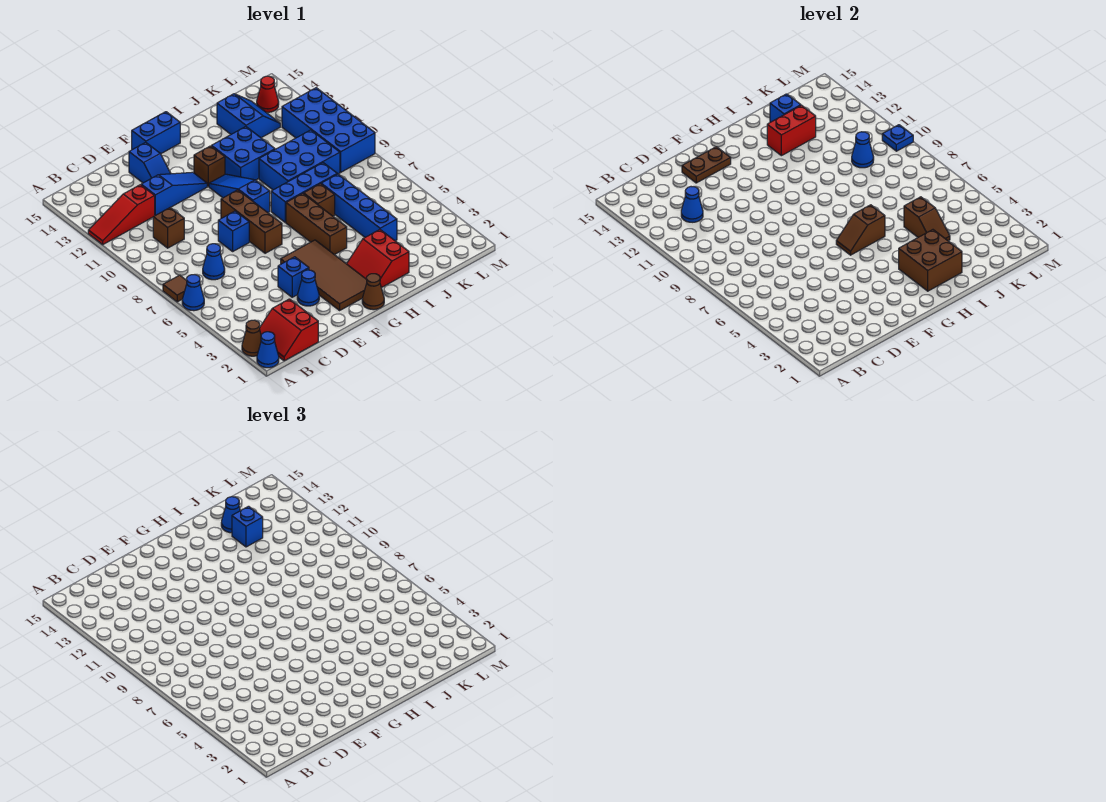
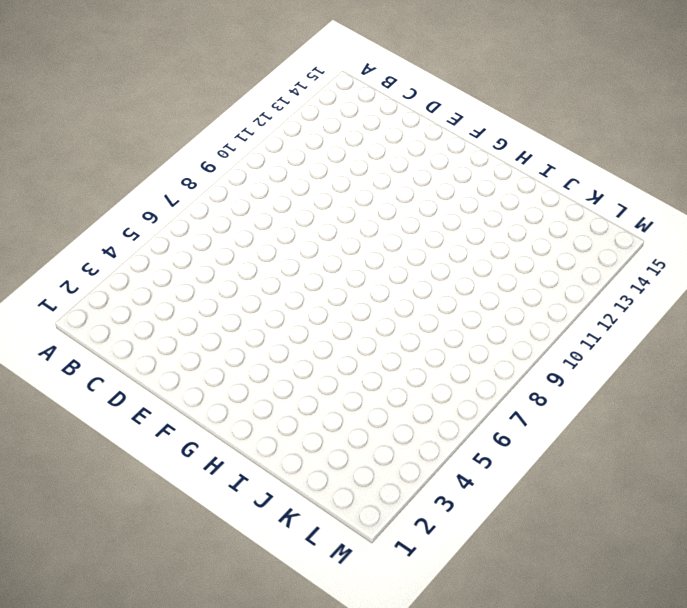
none -> blue 1x1 cone [257,332,279,368]
none -> brown 1x1 cone [242,320,261,356]
none -> blue 1x1 cone [182,275,204,311]
none -> brown 1x1 tile [163,275,187,302]

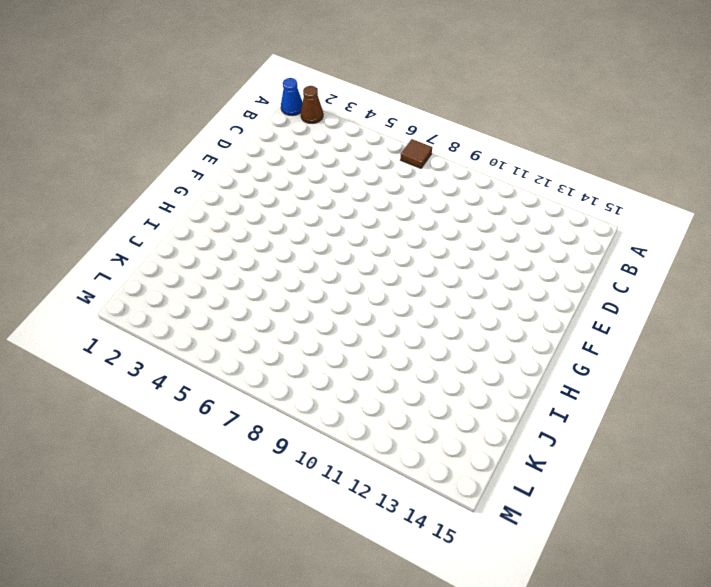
none -> blue 1x1 cone [182,275,204,311]
none -> red 1x3 slope [88,185,155,244]
none -> red 2x2 slope [260,299,318,361]
none -> blue 1x1 cone [203,244,225,280]

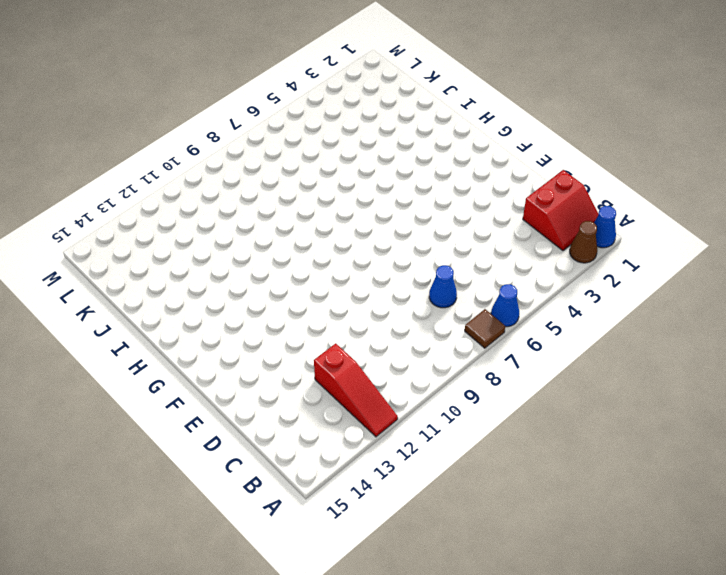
none -> brown 1x1 brick [153,208,184,248]
none -> blue 1x3 slope [141,172,207,215]
none -> blue 1x1 cone [297,270,319,306]
none -> blue 1x1 brick [278,257,309,297]

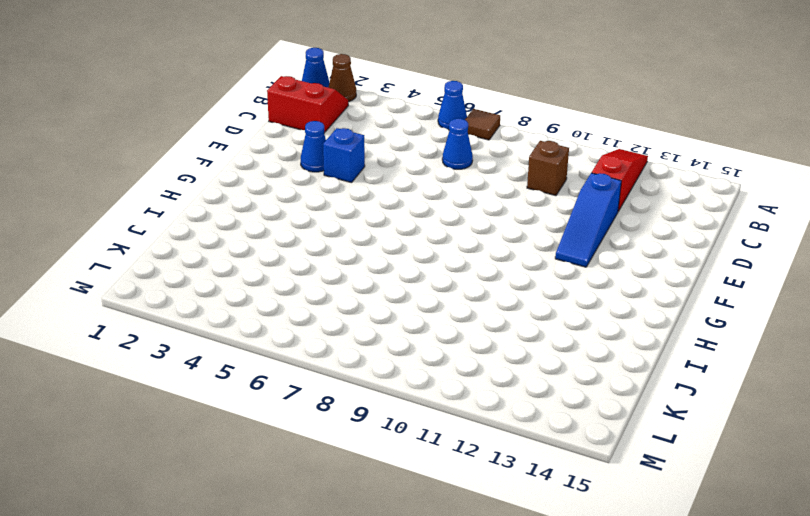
none -> blue 1x1 brick [218,211,249,251]
none -> blue 1x2 slope [129,142,171,183]
none -> brown 2x4 tile [281,240,367,310]
none -> brown 1x3 brick [221,190,282,253]

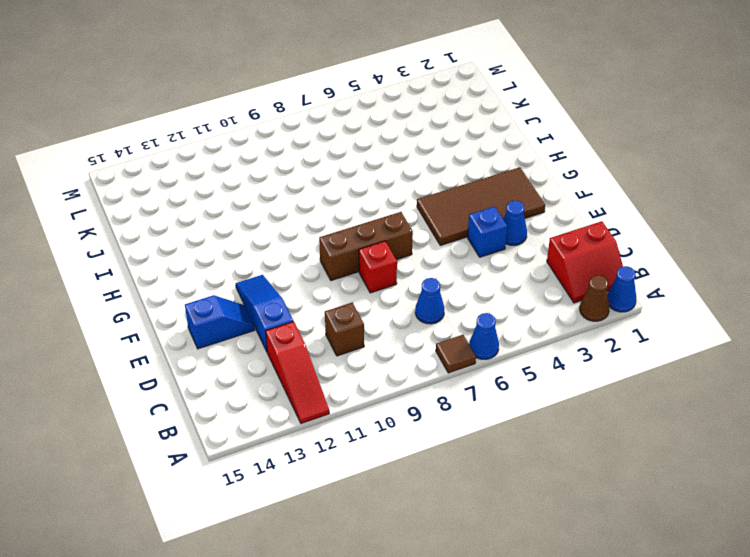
red 1x1 brick [359,241,397,293] -> blue 1x1 brick [218,211,249,251]
none -> blue 1x2 brick [132,112,180,154]
none -> brown 1x1 cone [362,274,384,310]
none -> blue 1x3 slope [209,174,270,213]
none -> brown 1x1 brick [194,146,225,186]

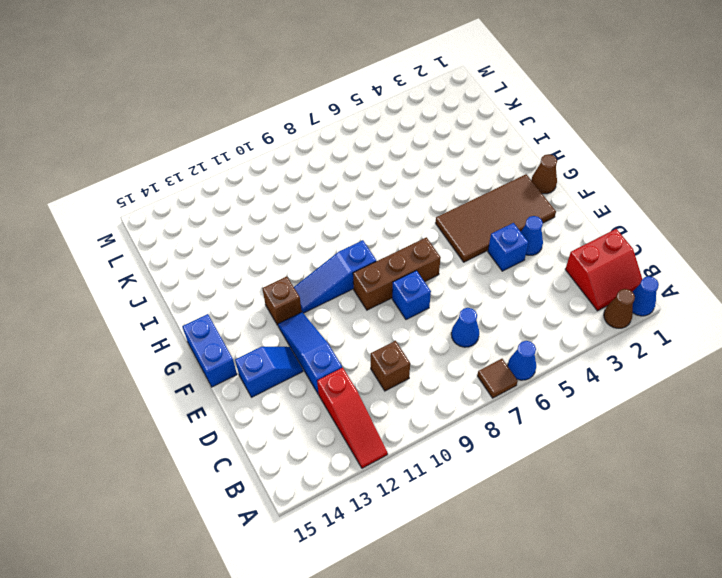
none -> red 2x2 slope [347,230,409,288]
none -> brown 1x3 brick [286,193,347,255]
none -> blue 1x3 brick [271,163,337,222]
none -> blue 2x2 brick [212,127,275,180]

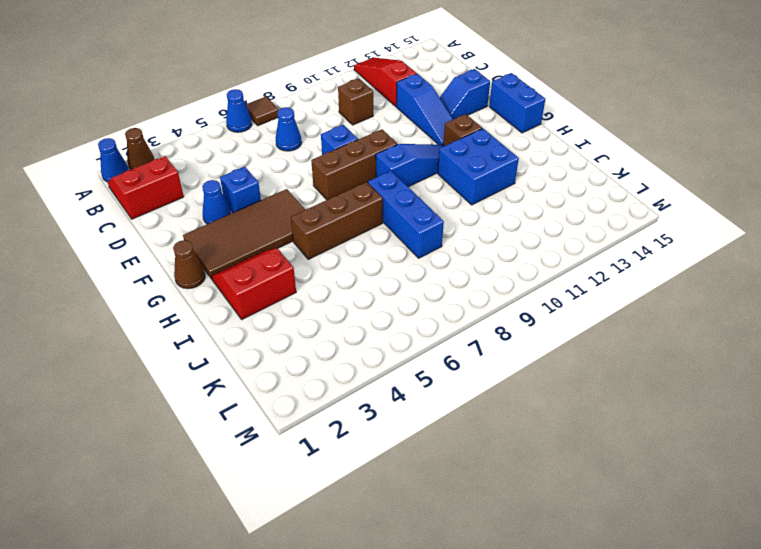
none -> brown 1x1 brick [304,184,335,216]
none -> blue 2x3 brick [259,130,340,190]
none -> blue 1x4 brick [321,174,397,241]
none -> blue 2x2 slope [217,94,280,138]

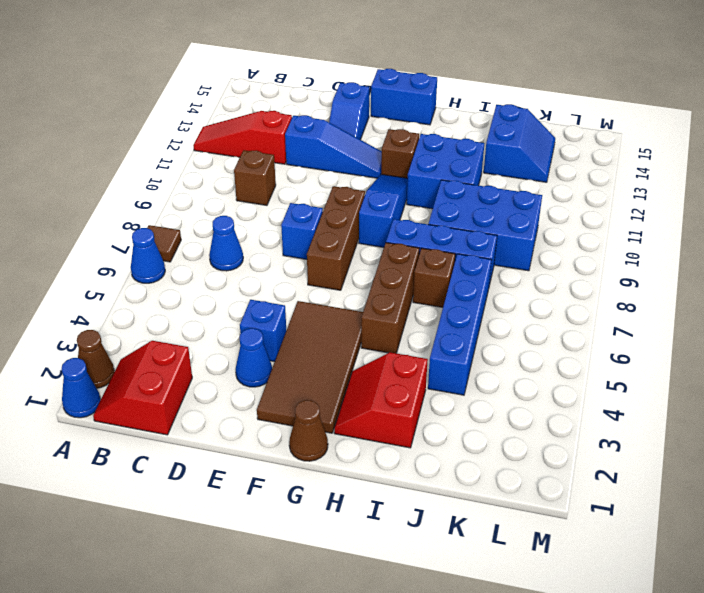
none -> blue 2x4 brick [282,88,375,172]
none -> red 1x1 cone [257,76,279,112]
none -> blue 1x1 cone [681,187,703,222]
none -> brown 1x2 plate [682,147,731,183]

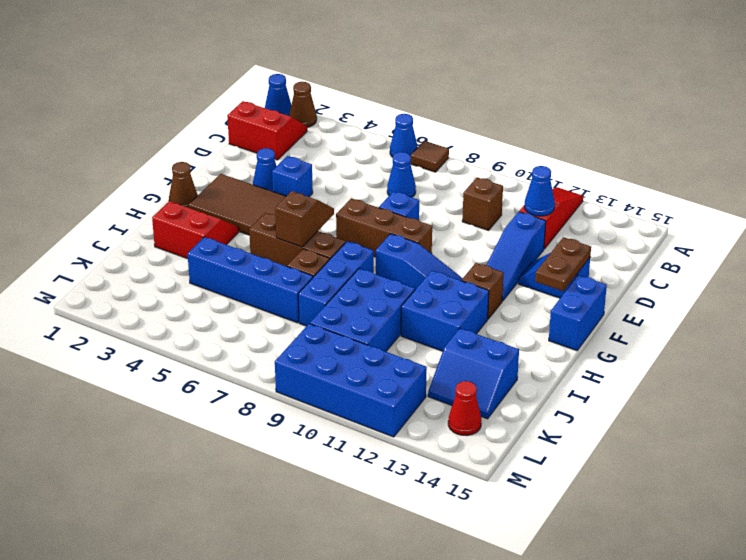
none -> brown 2x2 brick [899,230,962,291]
none -> red 1x2 brick [767,105,816,156]
none -> brown 1x2 slope [904,197,950,241]
none -> blue 1x1 brick [770,94,801,122]

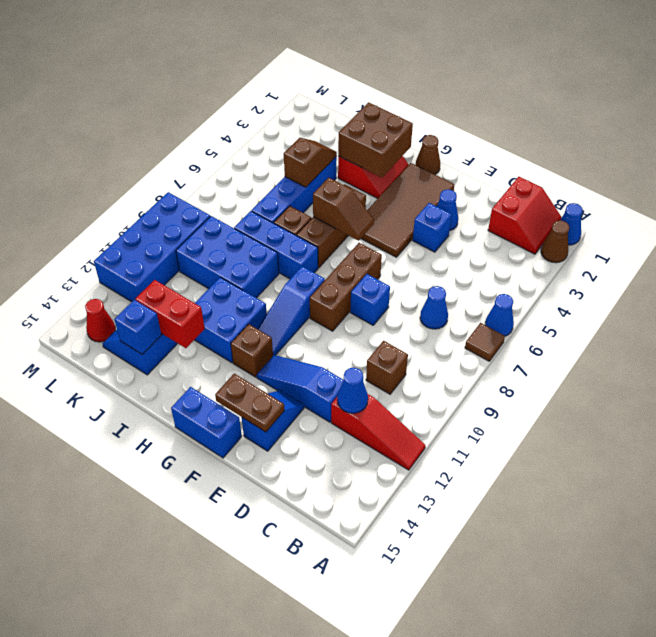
none -> blue 1x1 cone [852,132,874,168]
none -> blue 1x1 plate [882,125,913,151]
none -> blue 1x1 brick [232,506,263,547]
none -> blue 1x1 cone [221,497,240,533]

